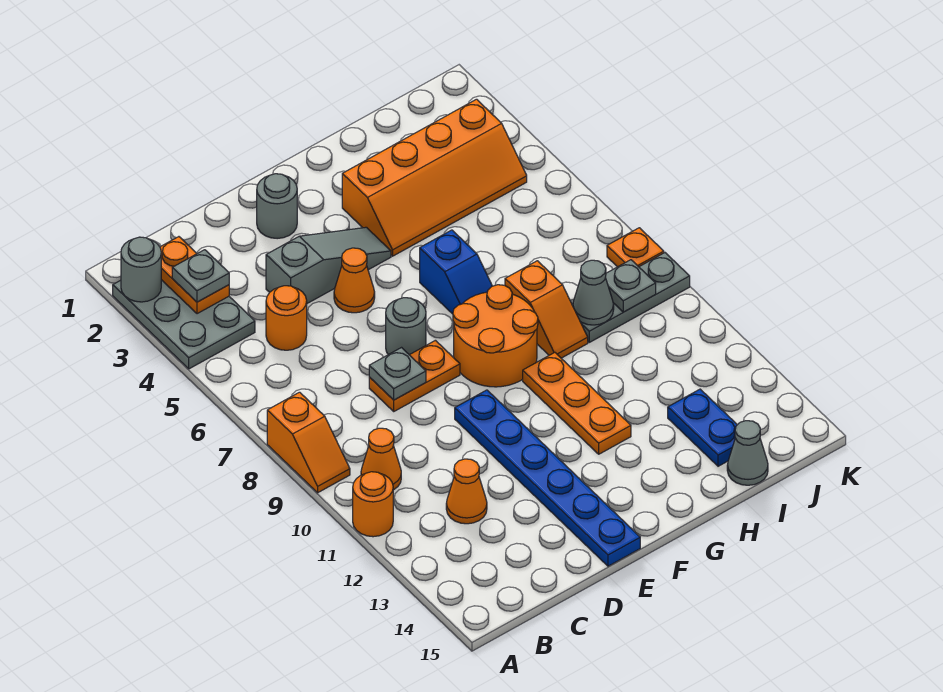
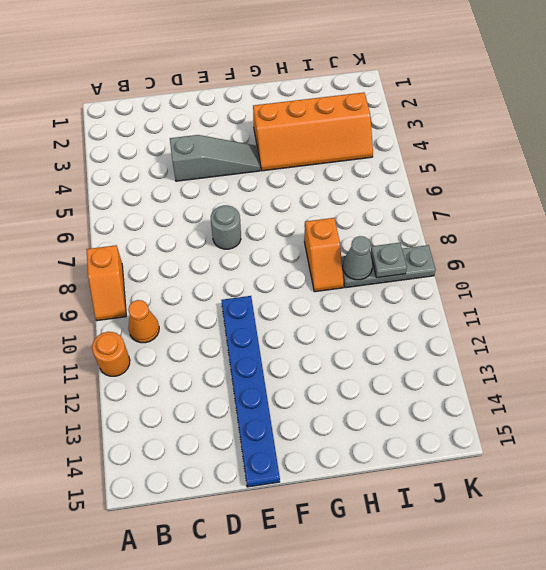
none -> grey 2x3 plate [113,280,255,369]
none -> orange 1x1 round brick [266,286,307,350]
none -> orange 1x1 cone [446,459,487,524]

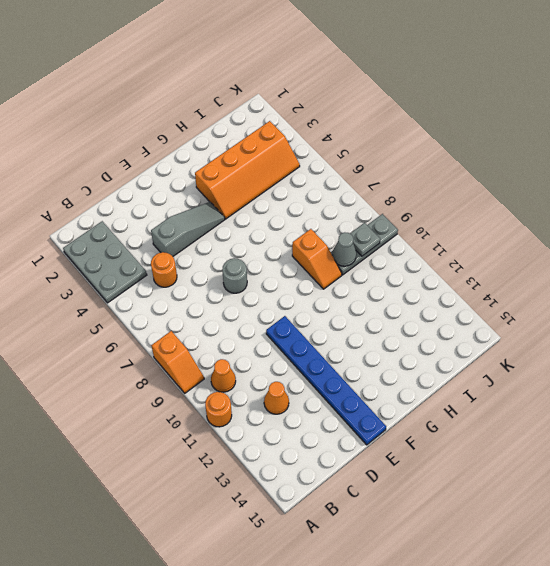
none -> orange 1x2 plate [369,340,460,411]
none -> grey 1x1 round brick [257,174,297,239]
none -> orange 1x1 cone [334,248,375,313]

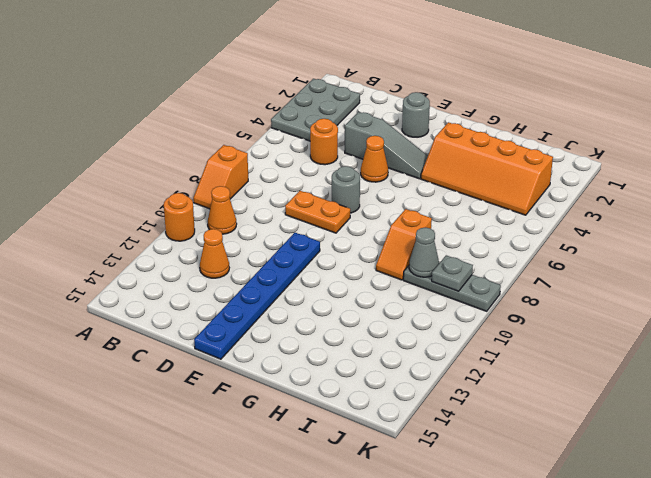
none -> orange 2x2 round brick [453,285,538,387]
none -> blue 1x2 slope [420,230,492,314]
none -> orange 1x3 plate [523,353,631,454]

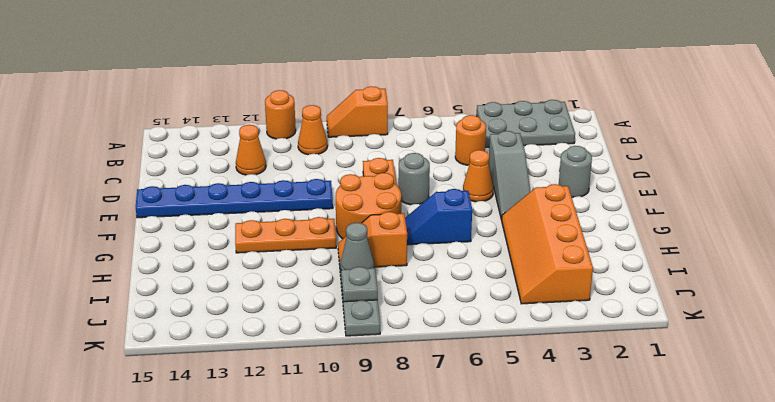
none -> blue 1x2 plate [668,389,737,466]
none -> grey 1x1 cone [727,421,768,485]
none -> orange 1x1 plate [607,228,664,267]

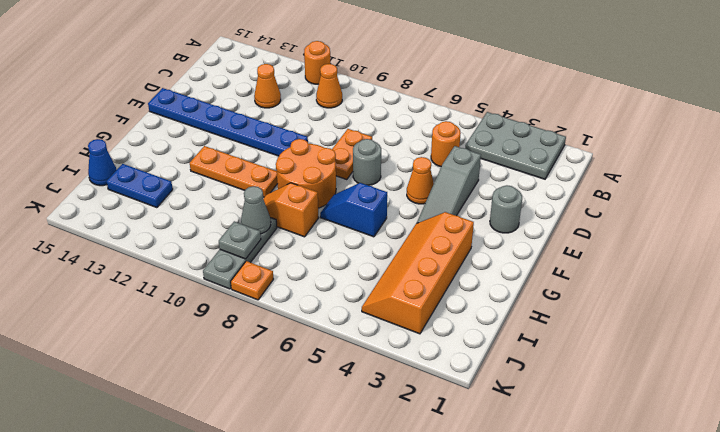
blue 1x1 cone [88,139,117,186] -> grey 1x1 cone [727,421,768,485]
none -> orange 1x2 slope [267,392,350,493]
none -> grey 1x1 round brick [121,237,161,302]
none -> orange 1x2 plate [160,237,229,314]

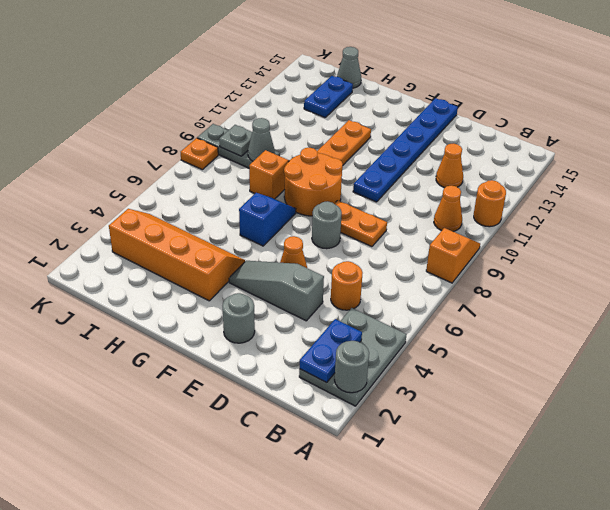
blue 1x2 plate [300,319,362,383] -> orange 1x2 plate [160,237,229,314]
none -> grey 1x1 plate [369,348,426,400]
none -> grey 1x1 plate [172,250,229,302]

